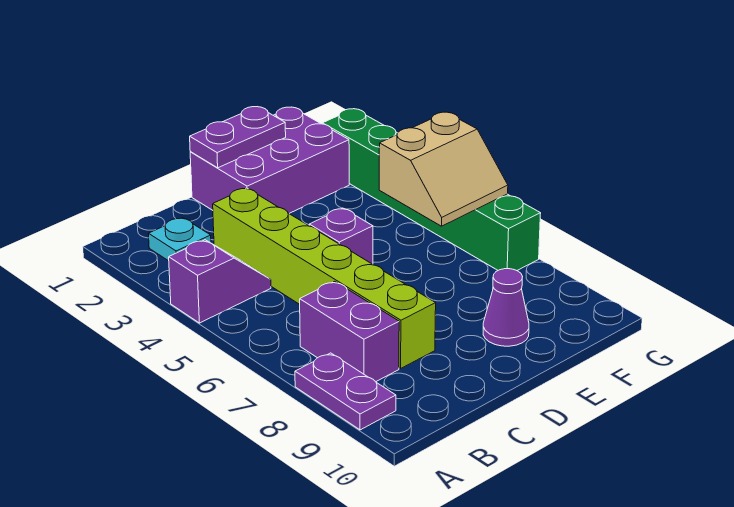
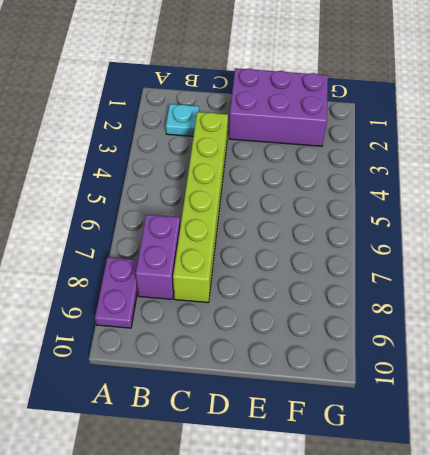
none -> purple 1x2 slope [169,240,271,323]
none -> purple 1x1 brick [309,208,373,264]

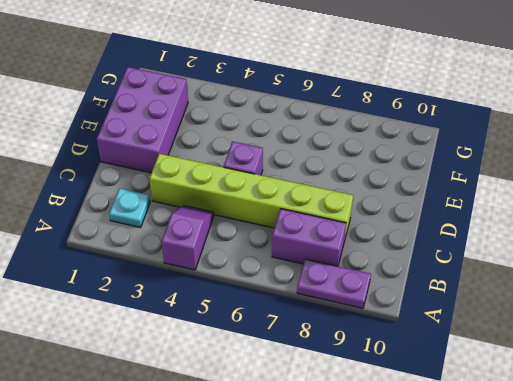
none -> purple 1x1 cone [483,269,529,346]
none -> green 1x6 brick [323,109,541,271]

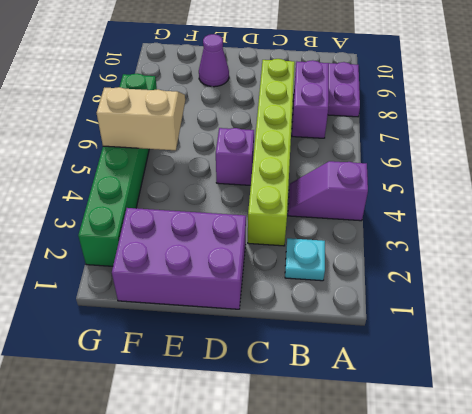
none -> purple 1x2 plate [190,107,286,168]

